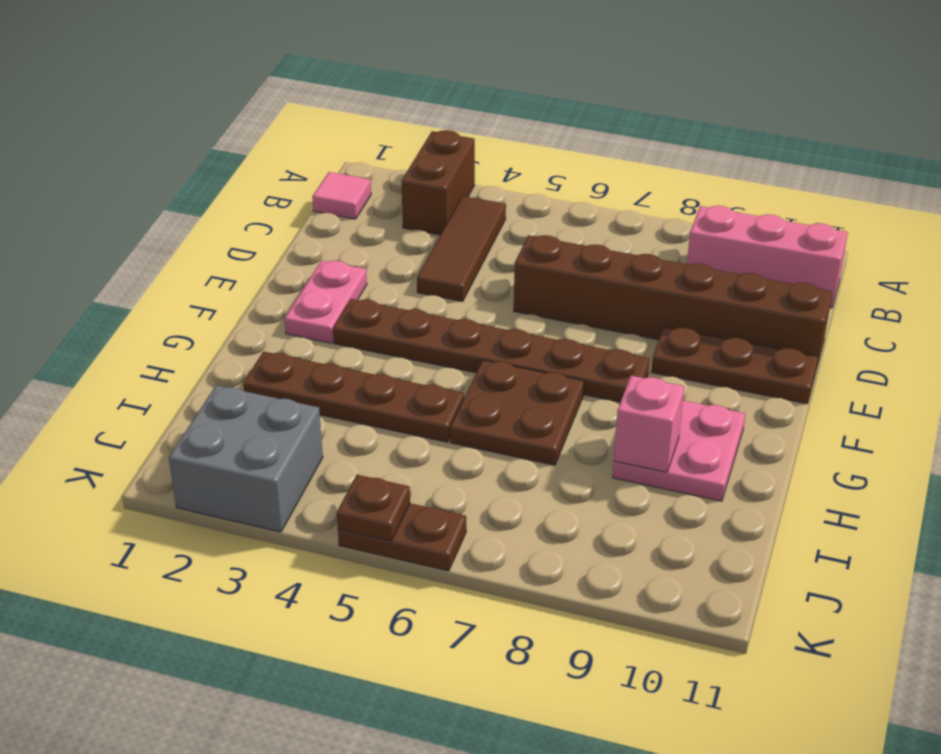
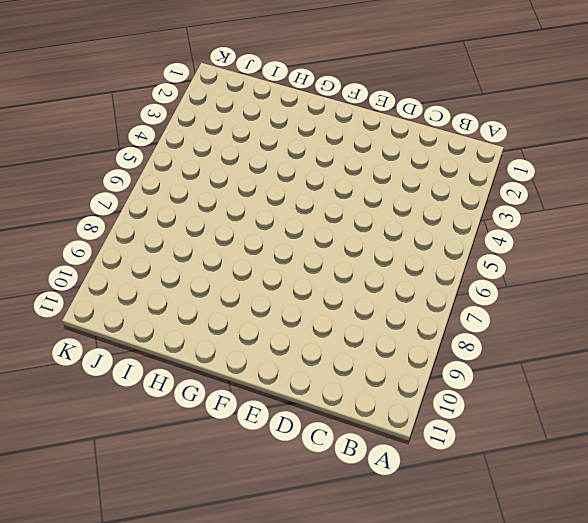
none -> brown 1x2 brick [401,130,475,235]
none -> pink 1x1 tile [312,172,371,219]
none -> brown 1x3 tile [417,196,506,302]

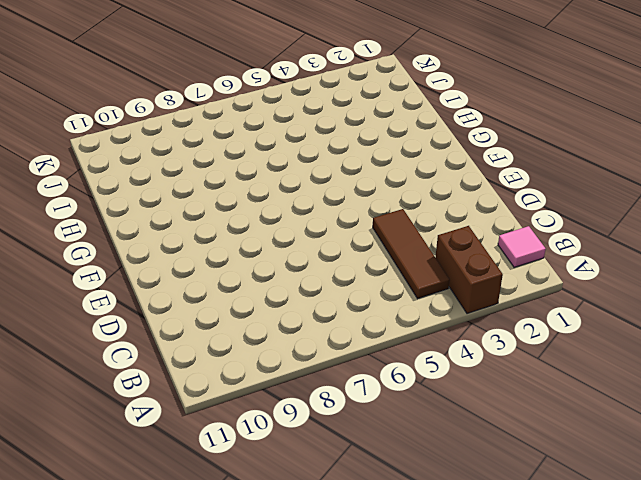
none -> pink 1x3 brick [687,206,848,308]
none -> brown 1x6 brick [514,235,832,366]
none -> pink 1x2 plate [284,260,367,343]

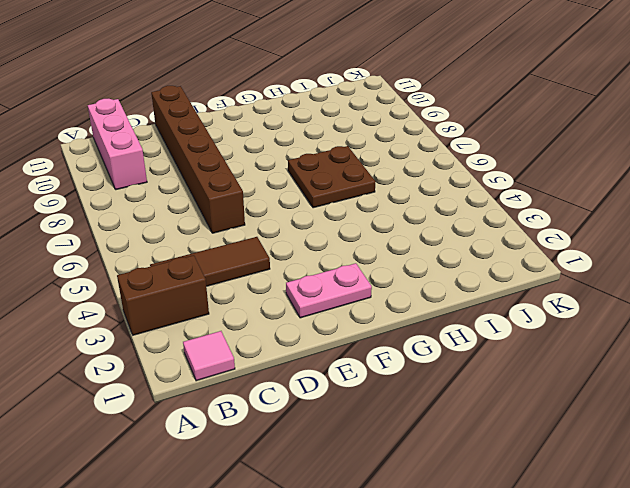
none -> brown 1x3 plate [651,327,819,404]
none -> brown 1x6 plate [333,299,650,402]
none -> pink 2x2 plate [613,401,745,501]

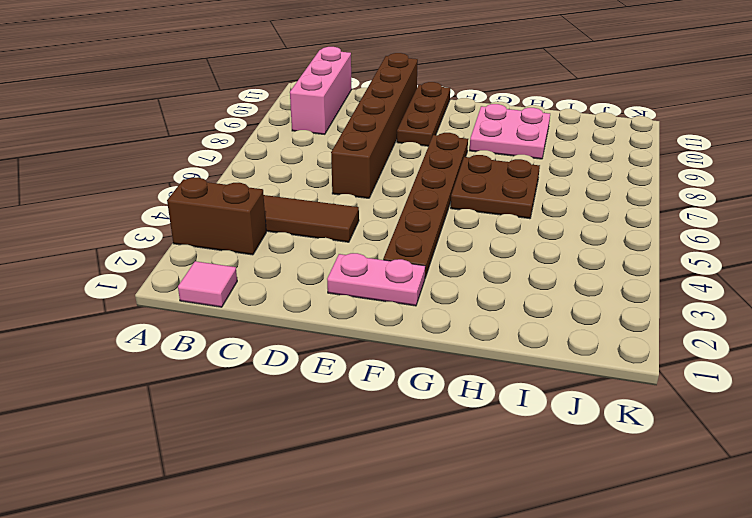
none -> brown 1x4 plate [243,352,464,442]
none -> grey 2x2 brick [169,385,323,532]
none -> brown 1x2 plate [338,503,466,571]

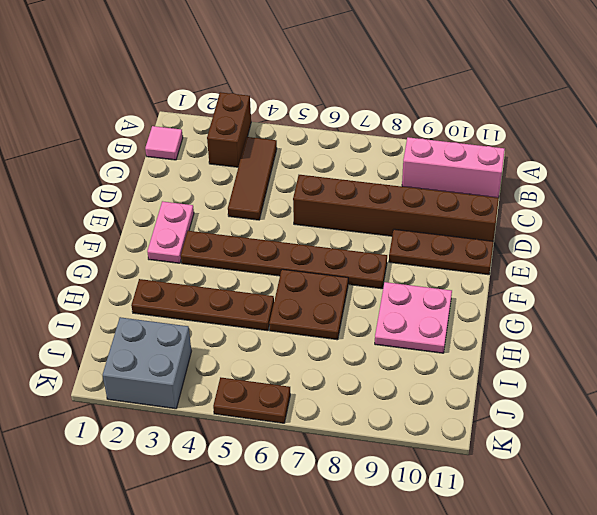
none -> pink 1x1 brick [614,376,684,472]
none -> brown 1x1 plate [337,474,410,541]

